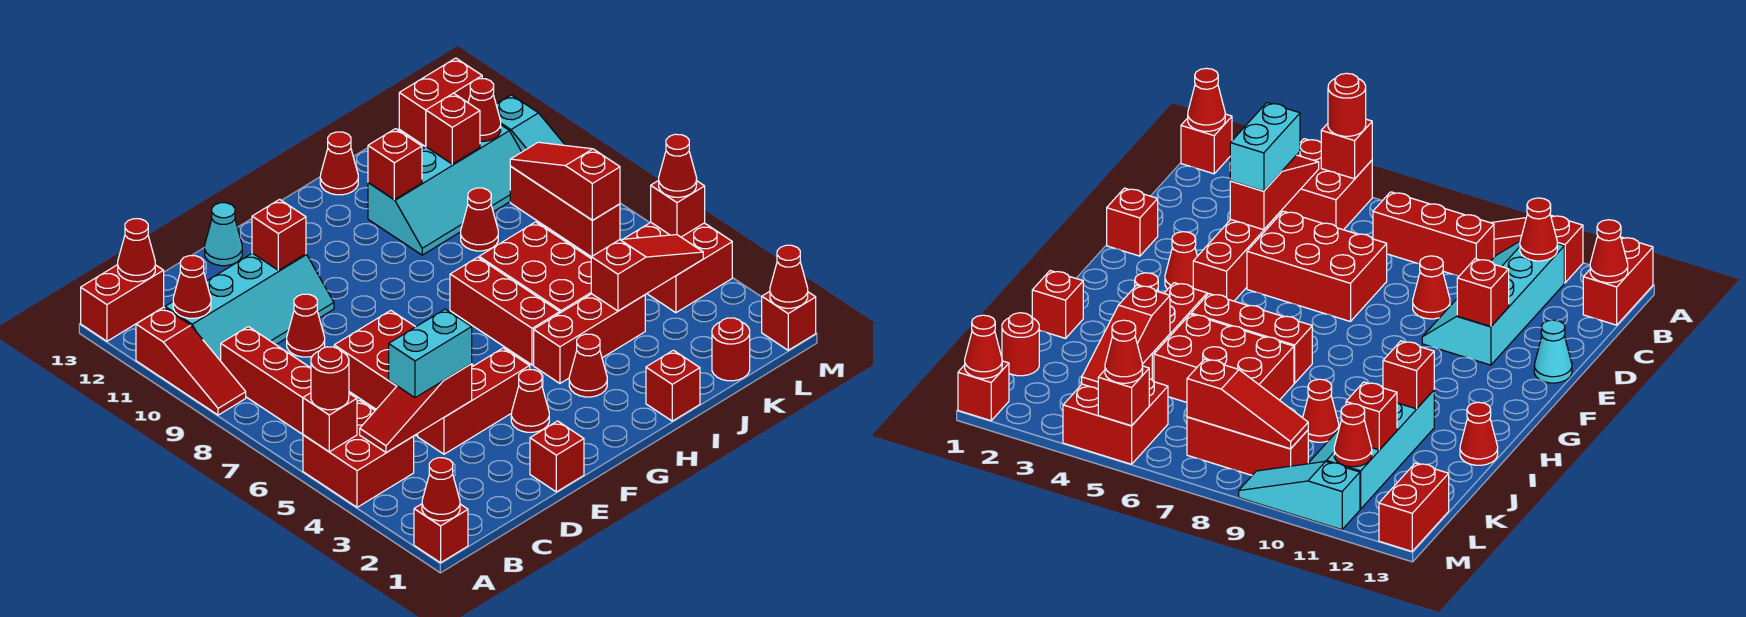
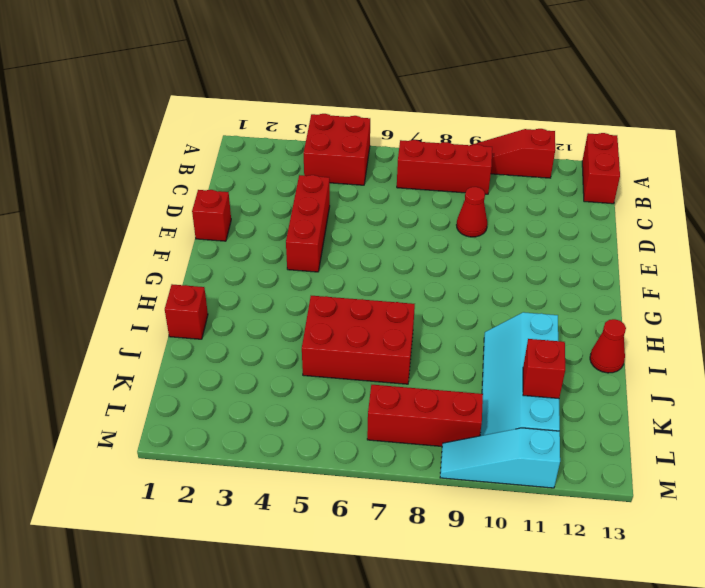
none -> red 1x1 brick [414,504,468,563]
none -> cyan 2x4 slope [165,253,334,361]
none -> red 2x3 brick [334,310,473,436]
none -> cyan 1x1 cone [205,203,242,266]

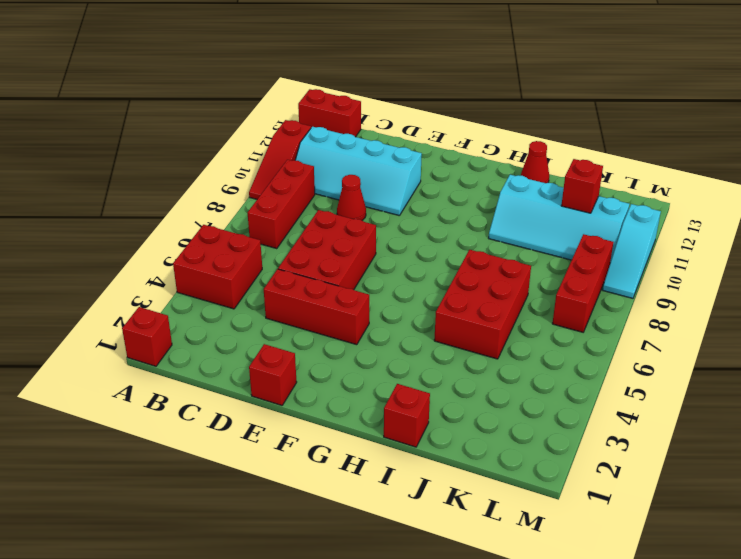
none -> cyan 1x1 cone [205,203,242,266]
none -> red 1x1 cone [511,370,549,432]
none -> red 1x1 cone [569,334,607,397]
none -> red 1x3 brick [534,294,645,383]

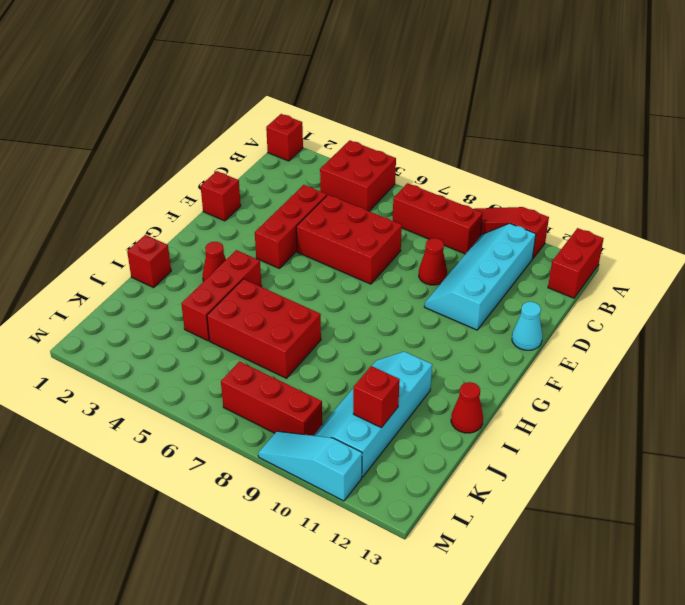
none -> red 1x1 cone [511,370,549,432]
none -> red 1x3 brick [450,257,560,365]
none -> red 1x1 cone [461,188,498,251]
none -> red 1x1 round brick [712,318,750,381]

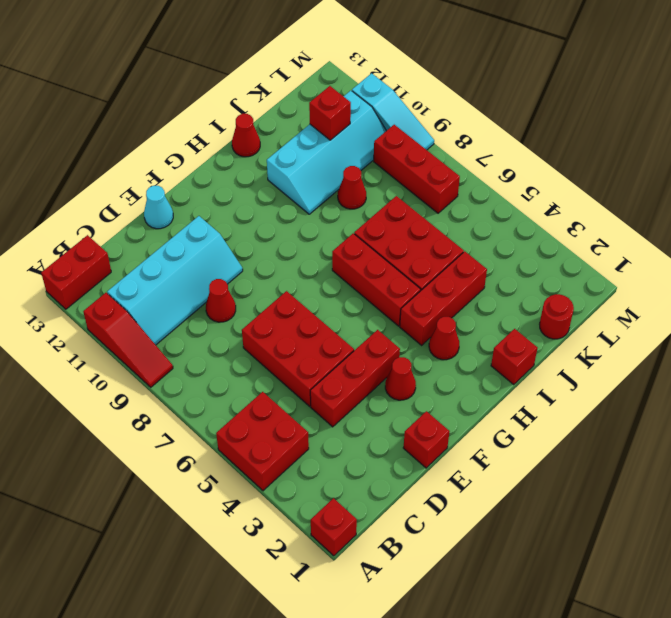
none -> red 1x3 brick [221,327,311,434]
none -> red 2x2 brick [624,222,732,313]
none -> red 1x2 brick [399,58,482,147]
none -> red 1x1 brick [762,291,816,350]

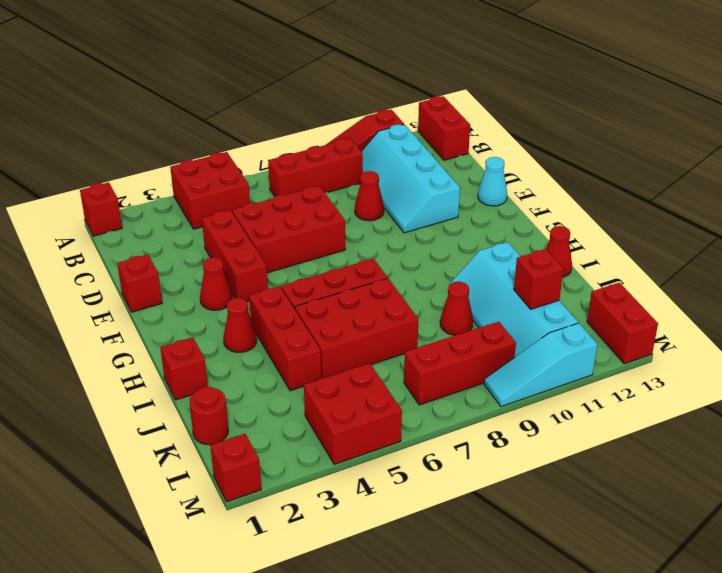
none -> red 1x1 cone [422,458,460,521]
none -> red 1x1 brick [303,393,357,452]
none -> red 1x3 slope [360,364,472,452]
none -> red 1x1 cone [173,256,211,318]

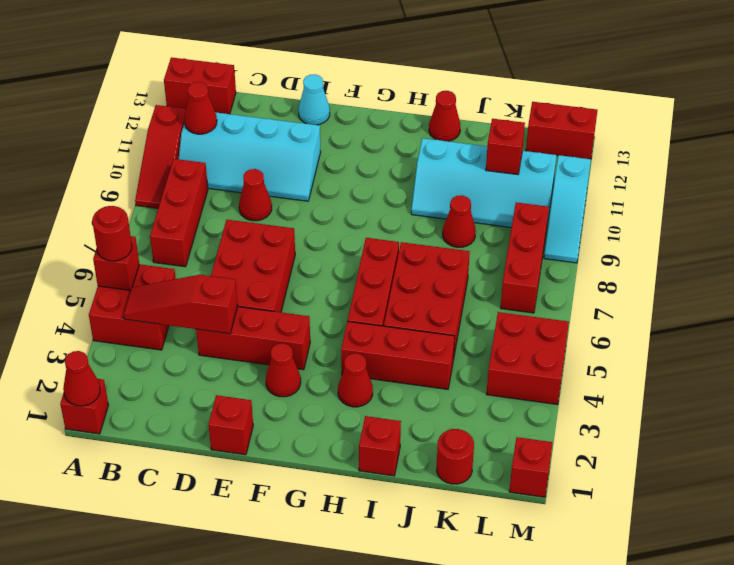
none -> red 1x1 cone [118,219,155,282]
none -> red 1x1 brick [252,199,306,270]
none -> red 1x1 brick [368,129,422,199]
none -> red 1x3 slope [591,235,703,311]

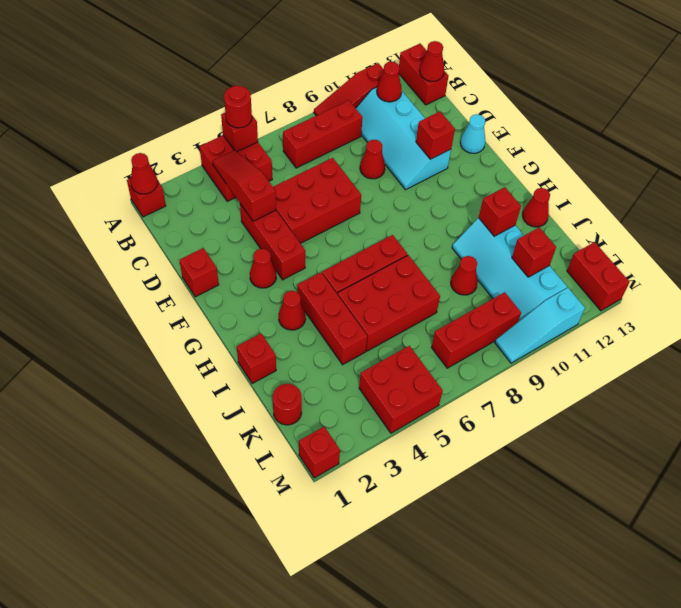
none -> red 1x3 slope [591,235,703,311]
none -> red 1x3 slope [510,142,620,220]
none -> red 1x1 cone [468,79,501,141]
none -> red 1x1 cone [770,245,808,308]

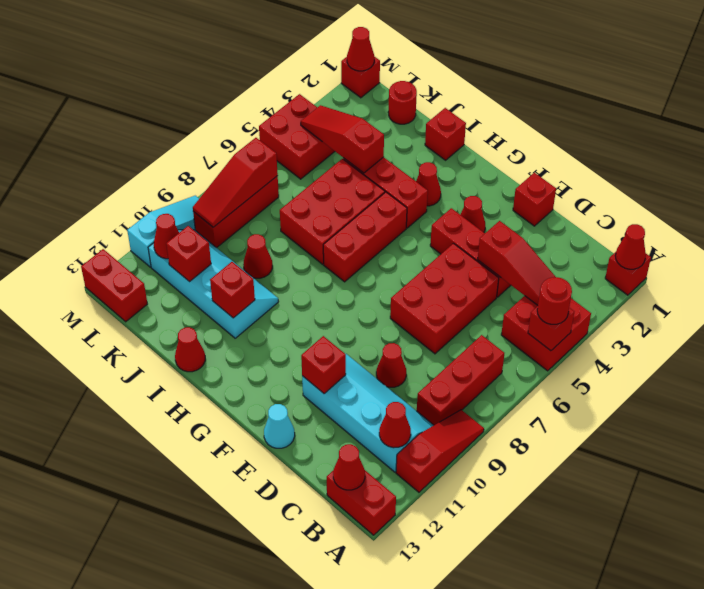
none -> red 1x1 brick [651,180,705,237]
none -> cyan 1x2 brick [389,309,472,398]
none -> red 1x1 cone [659,134,697,197]

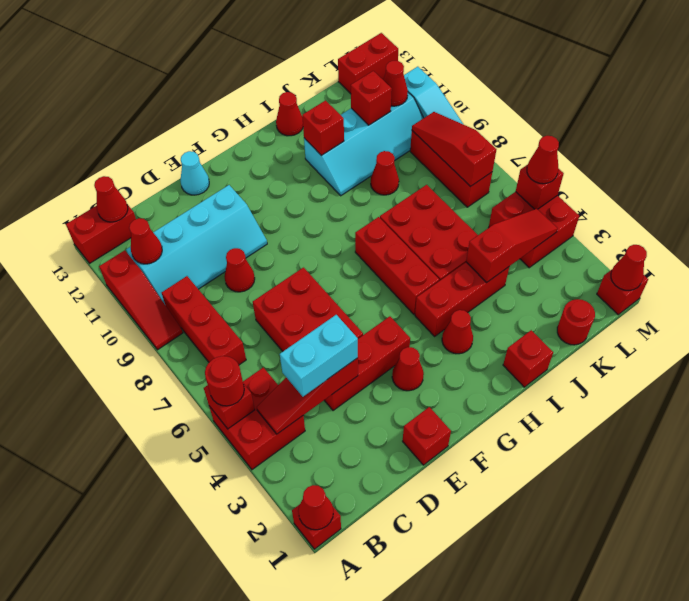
none -> red 1x1 brick [252,199,306,270]

